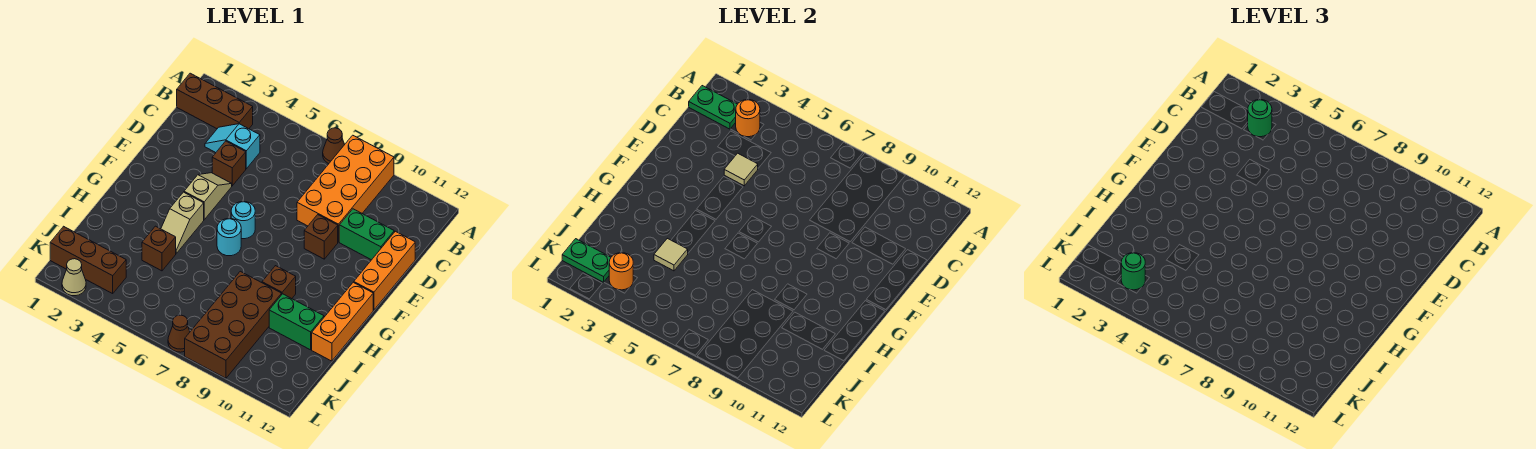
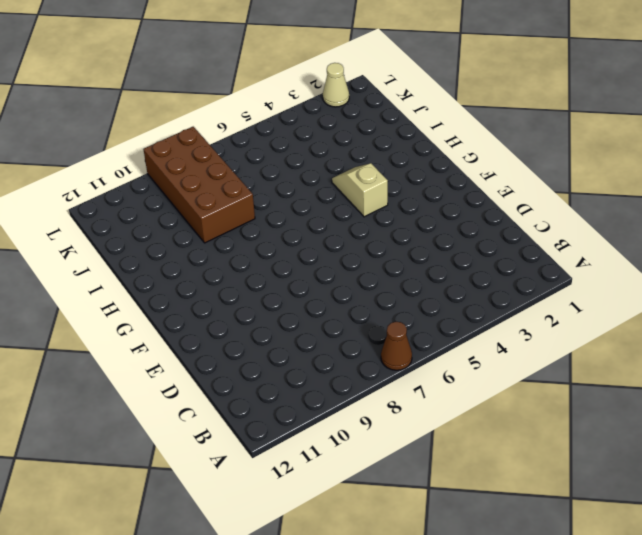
none -> orange 2x4 brick [297,135,394,242]
none -> brown 1x3 brick [177,73,253,129]
none -> cyan 1x2 slope [205,124,260,169]

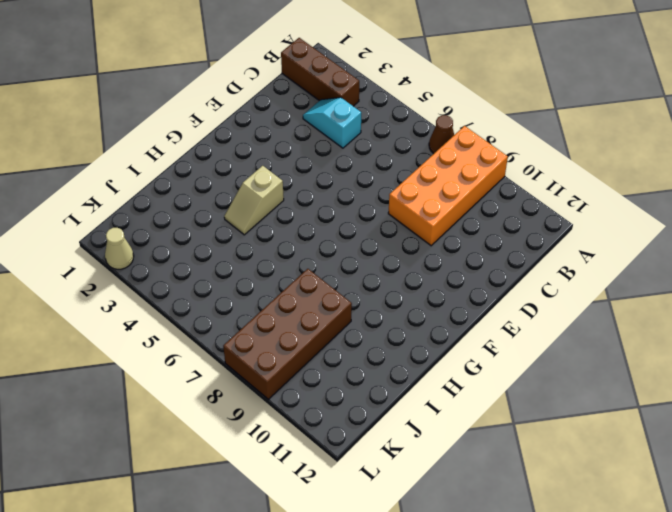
none -> brown 1x1 brick [212,141,246,186]
none -> green 1x2 brick [339,209,394,260]
none -> orange 1x3 brick [354,231,415,310]

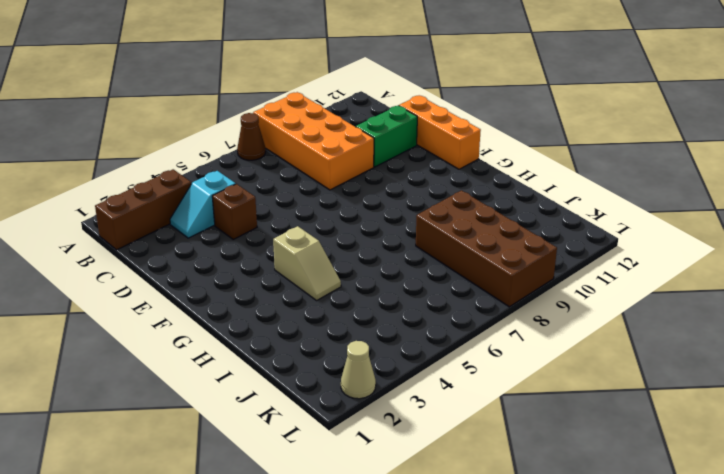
none -> tan 1x2 slope [184,173,232,220]
none -> brown 1x1 brick [304,215,338,259]
none -> cyan 1x1 round brick [231,201,255,239]

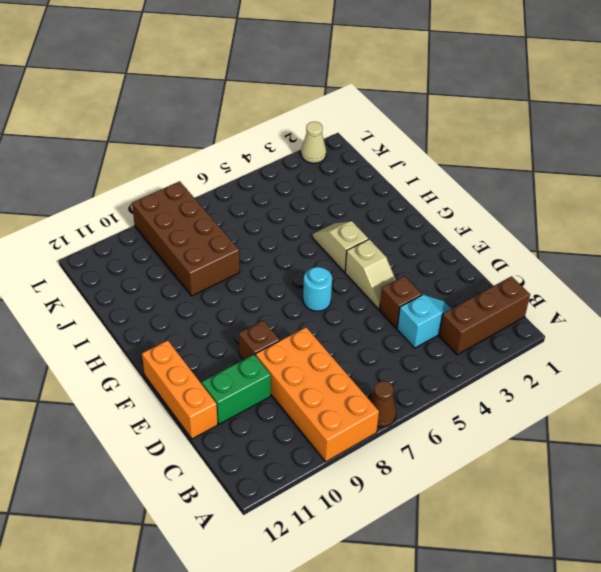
none -> cyan 1x1 round brick [217,218,241,256]
none -> orange 1x3 brick [312,282,373,361]
none -> brown 1x1 brick [262,266,296,299]

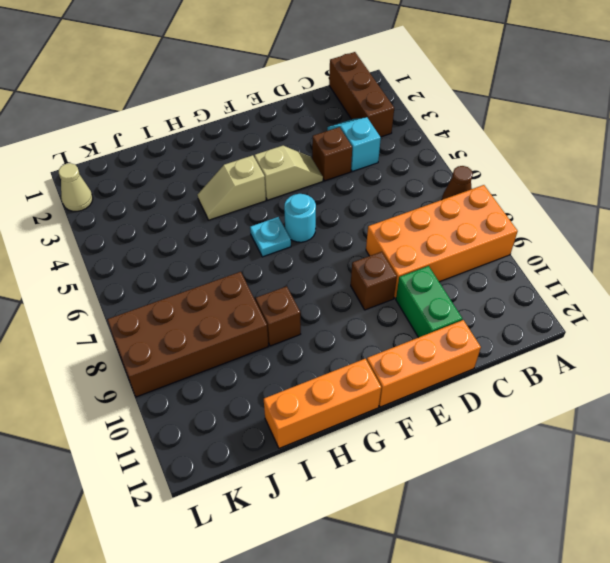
cyan 1x1 plate [250,217,291,257] -> cyan 1x1 round brick [217,218,241,256]
none -> brown 1x1 brick [142,226,176,271]
none -> green 1x2 brick [269,294,324,350]
none -> brown 1x3 brick [50,226,126,294]

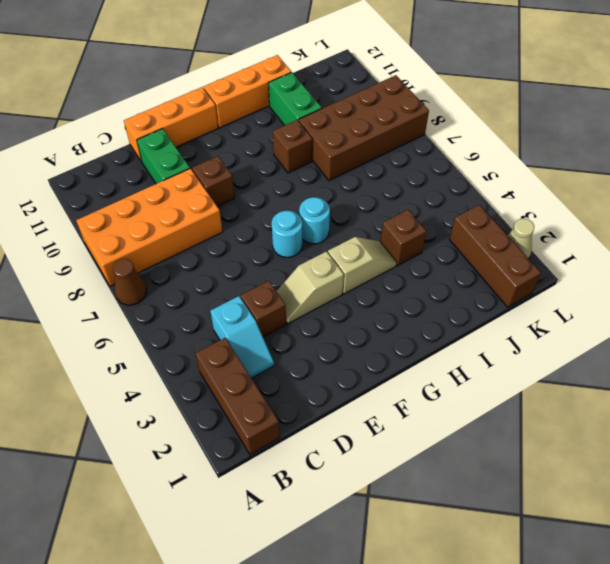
none -> brown 1x1 cone [168,315,190,352]
none -> green 1x2 plate [689,86,737,129]
none -> orange 1x1 round brick [736,99,760,137]

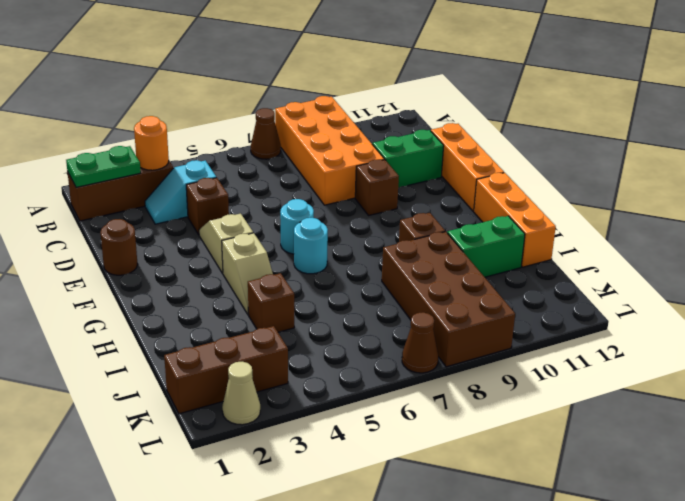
brown 1x1 round brick [100,219,138,275] -> none
none -> tan 1x1 tile [724,153,758,186]
none -> tan 1x1 tile [654,238,688,271]
none -> green 1x2 plate [562,239,611,282]

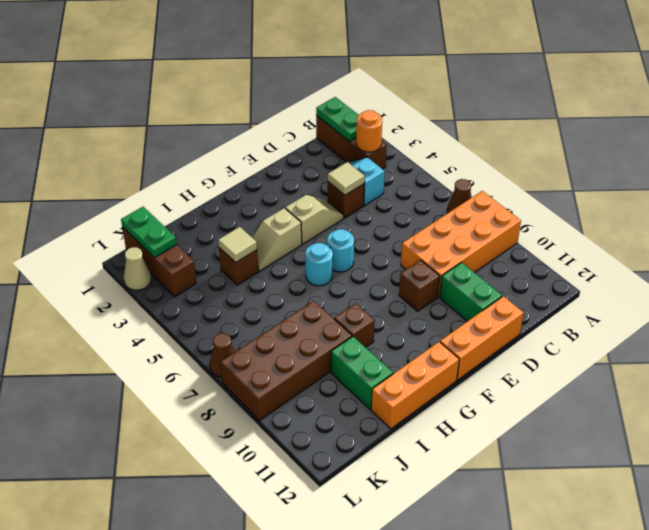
none -> orange 1x1 round brick [609,253,633,290]
none -> green 1x1 round brick [1248,99,1272,137]
none -> green 1x1 round brick [1121,253,1145,290]

